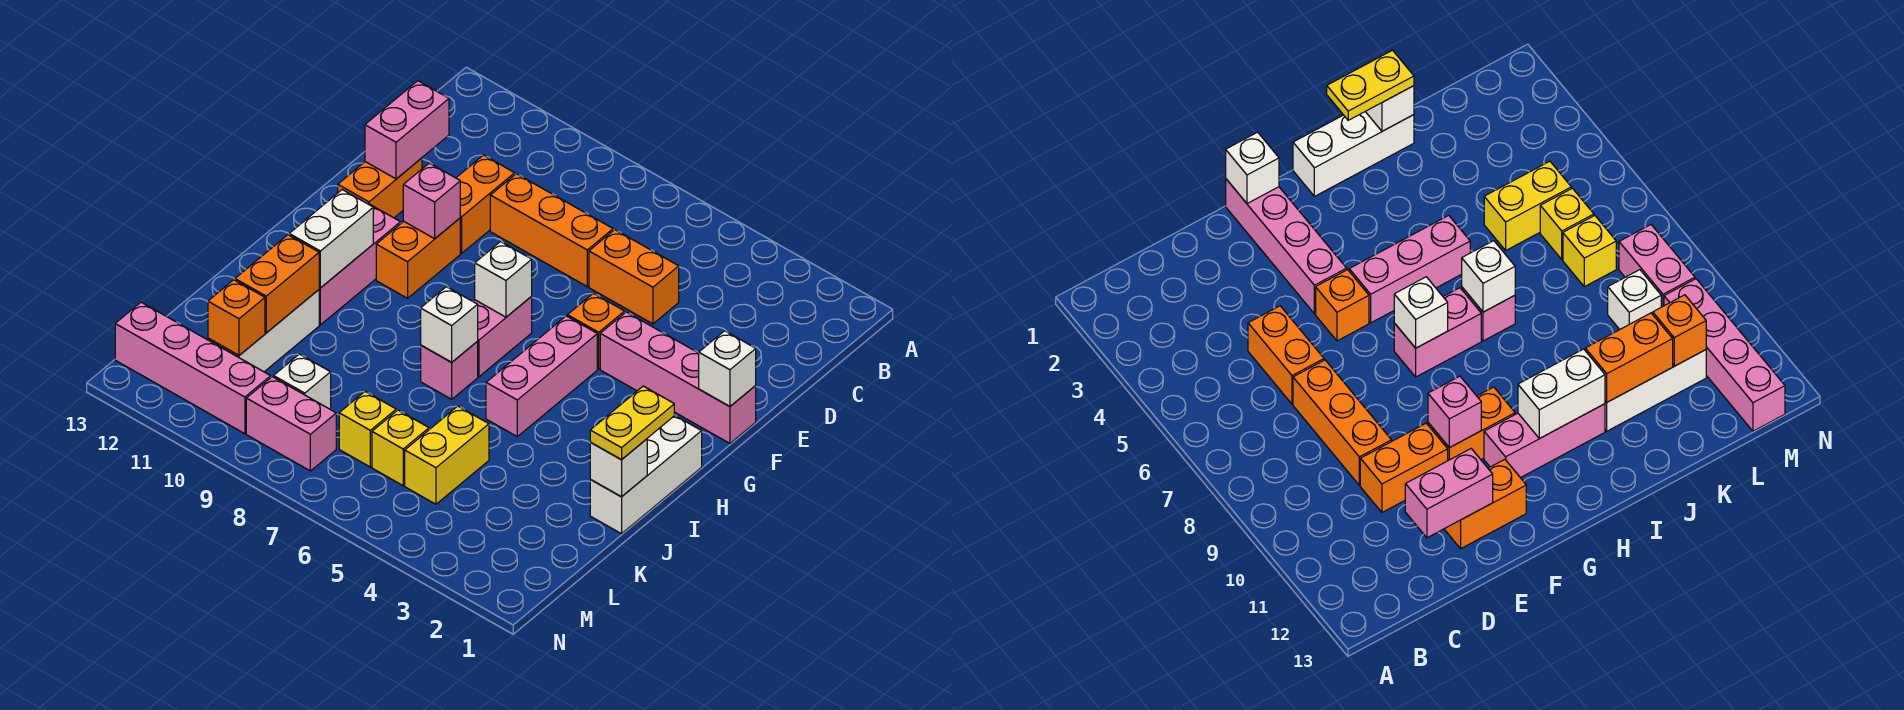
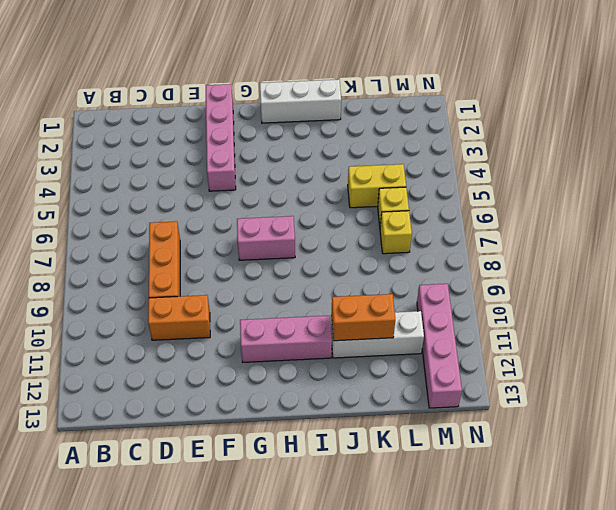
none -> orange 1x2 brick [589,230,679,324]
none -> orange 1x2 brick [338,158,422,218]
none -> orange 1x1 brick [567,293,625,369]

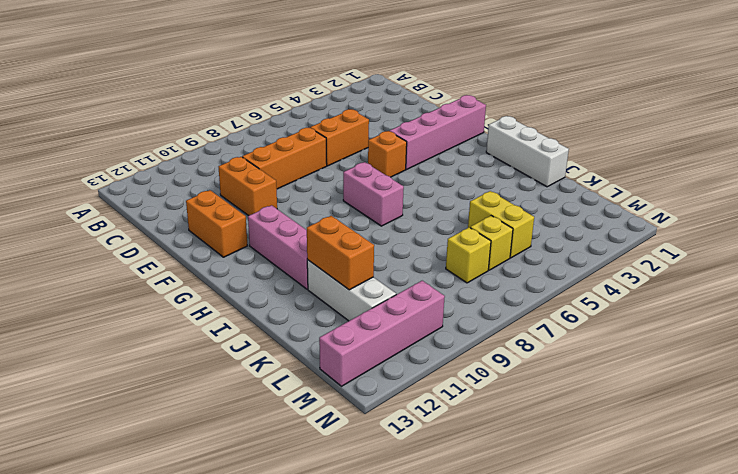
none -> orange 1x2 brick [376,218,460,298]
none -> pink 1x3 brick [486,316,597,436]
none -> pink 1x1 brick [421,342,478,399]

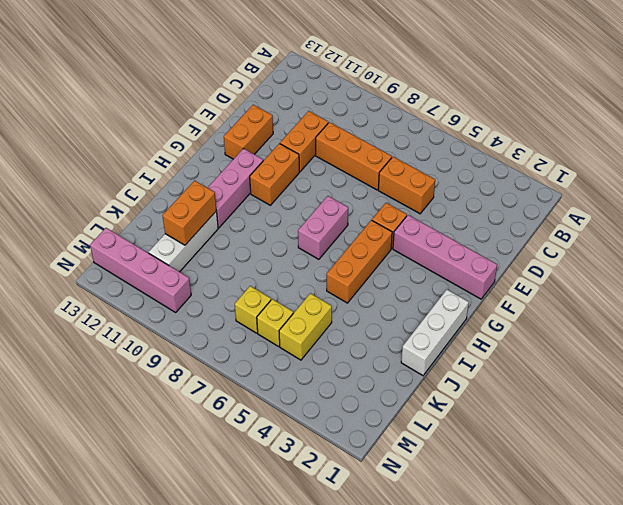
orange 1x3 brick [327,220,392,303] -> pink 1x3 brick [486,316,597,436]
none -> pink 1x1 brick [421,342,478,399]
none -> white 1x1 brick [274,354,331,409]
none -> pink 1x2 brick [246,377,336,471]

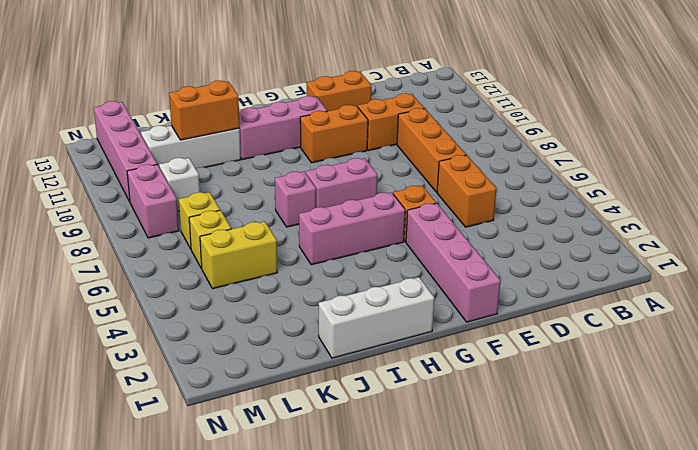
none -> pink 1x2 brick [365,81,449,179]
none -> white 1x1 brick [699,331,756,406]
none -> pink 1x1 brick [403,163,460,239]

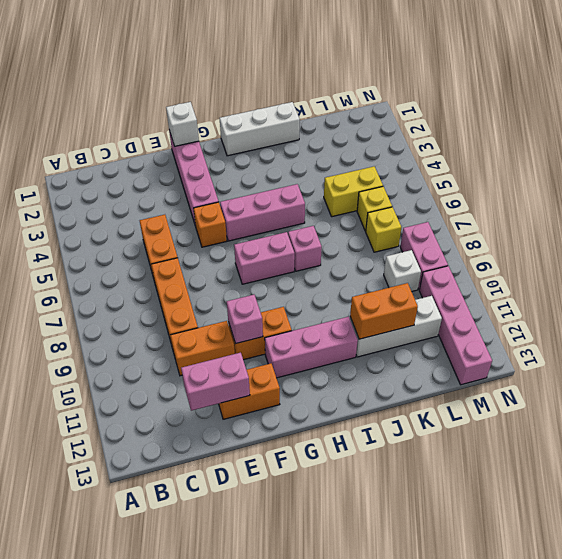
none -> white 1x1 brick [475,242,532,317]
none -> white 1x2 brick [289,190,373,288]
none -> white 1x1 brick [421,287,478,362]

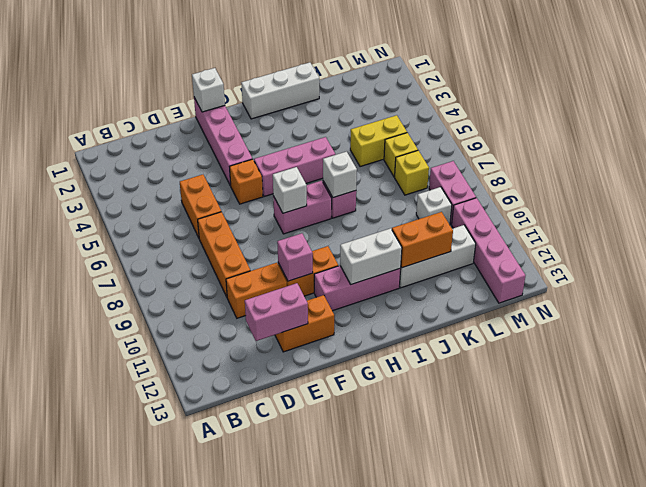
none -> white 1x1 brick [590,439,647,497]
none -> orange 1x1 brick [208,280,265,355]
none -> yellow 1x2 plate [590,386,674,460]

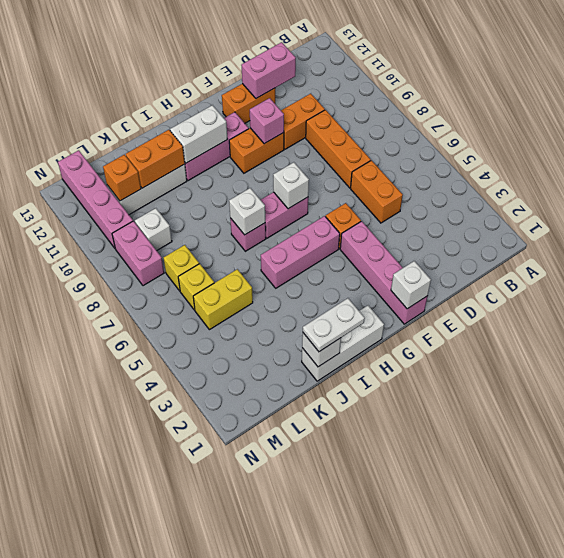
white 1x2 plate [303,298,365,352] -> yellow 1x2 plate [590,386,674,460]

